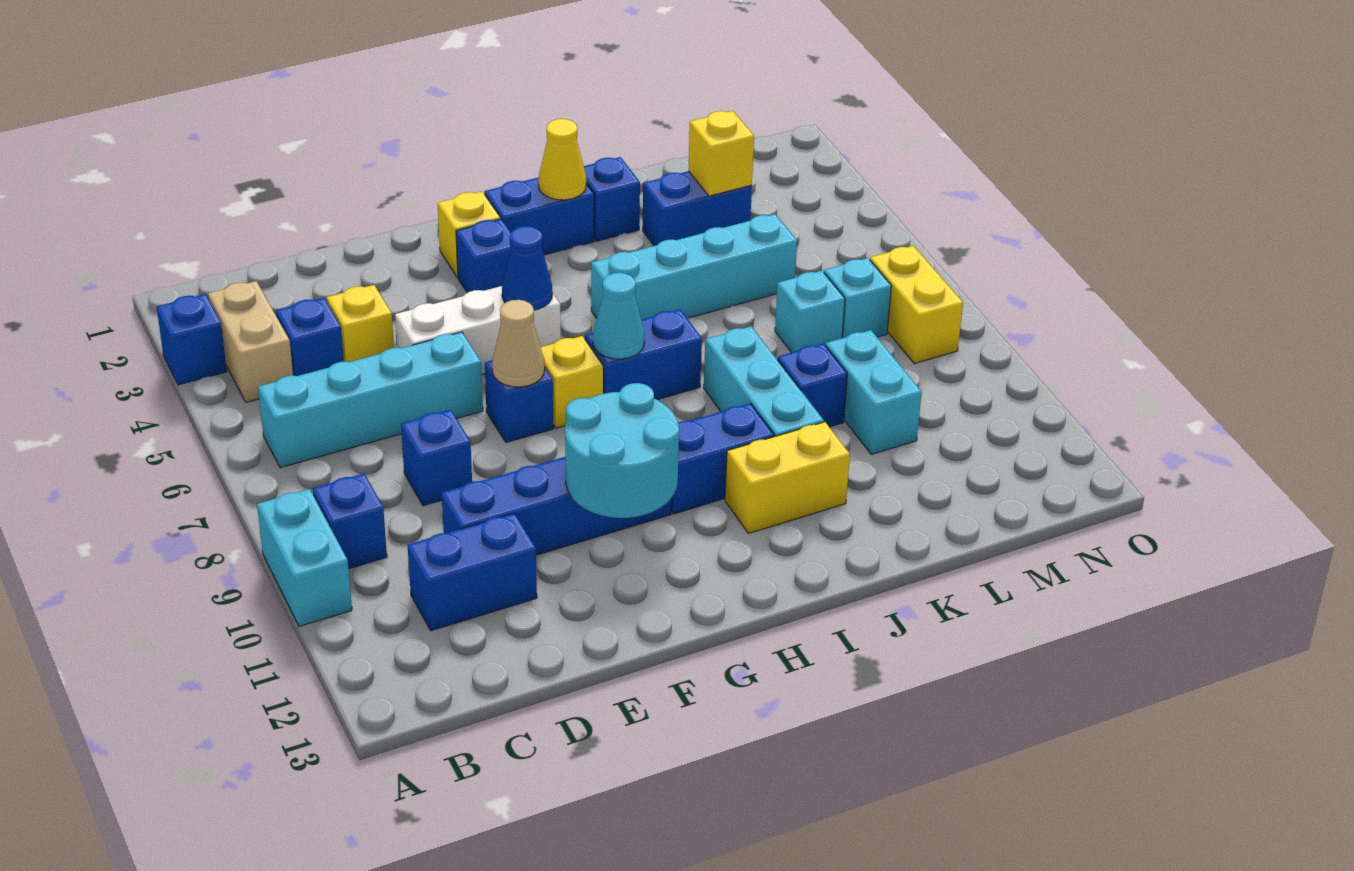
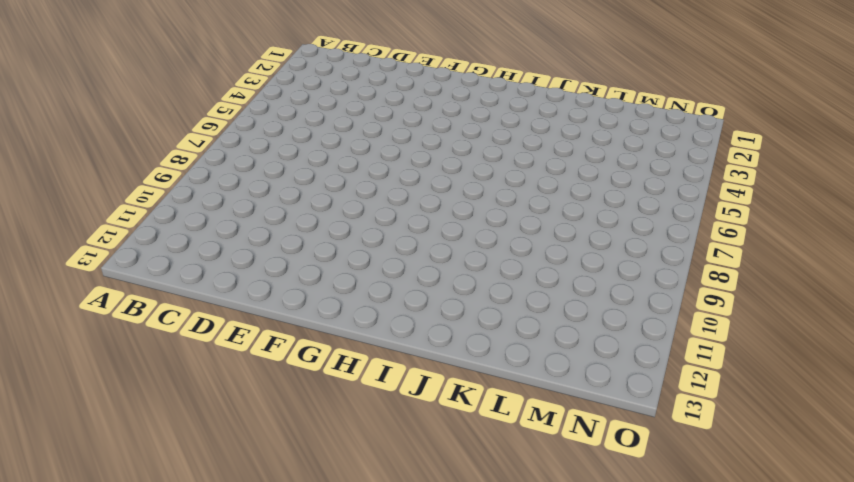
none -> blue 1x1 brick [157,294,227,385]
none -> cyan 1x2 brick [257,489,352,626]
none -> tan 1x2 brick [208,281,293,402]
none -> cyan 1x4 brick [258,332,483,468]

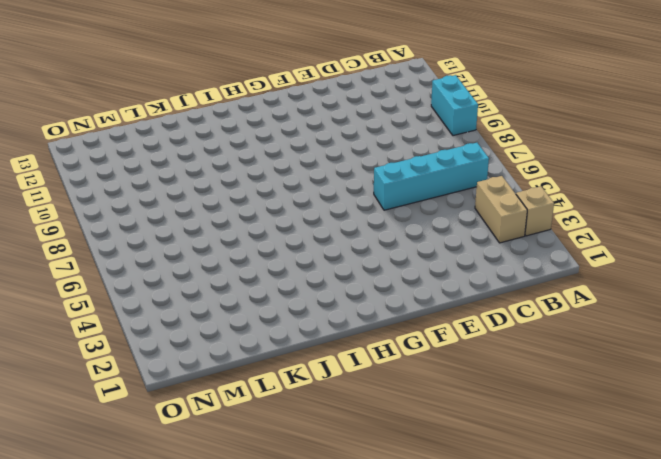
tan 1x1 brick [516,186,554,236] -> blue 1x1 brick [157,294,227,385]
none -> blue 1x1 brick [312,474,387,569]
none -> blue 1x1 brick [276,298,344,376]
none -> blue 1x2 brick [408,513,537,631]
none -> yellow 1x1 brick [327,285,394,362]

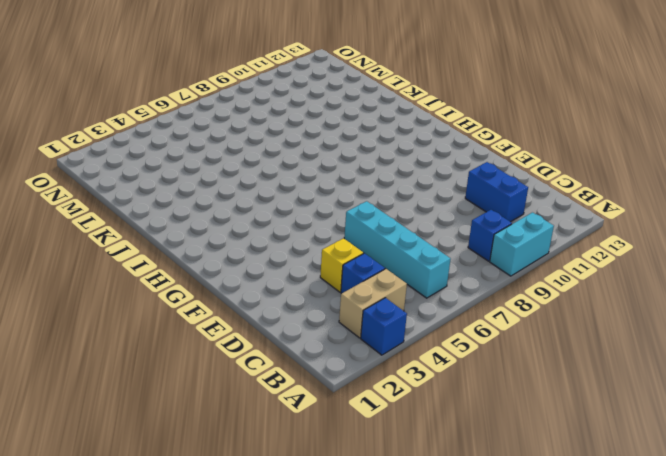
none -> blue 1x1 brick [401,410,472,506]
none -> blue 1x4 brick [442,457,671,555]
none -> white 1x3 brick [395,286,561,374]
none -> blue 1x1 brick [485,360,554,442]

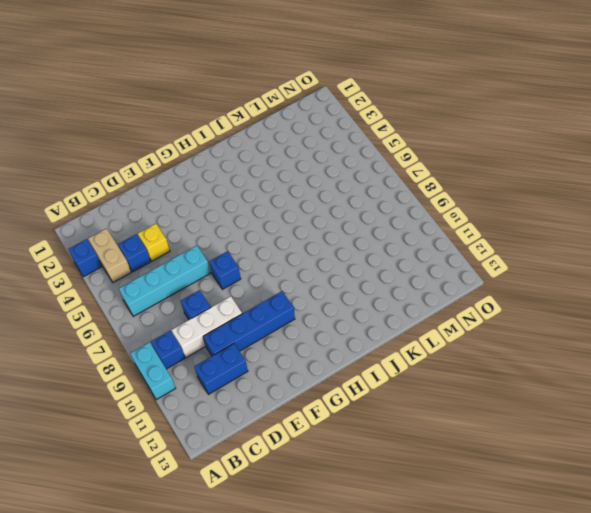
white 1x3 brick [172,296,242,358] -> white 1x3 brick moved to [395,286,561,374]
none -> yellow 1x1 brick [438,192,500,277]
none -> blue 1x1 brick [456,219,511,293]
none -> yellow 1x1 brick [541,336,603,428]
none -> blue 1x2 brick [485,177,594,255]

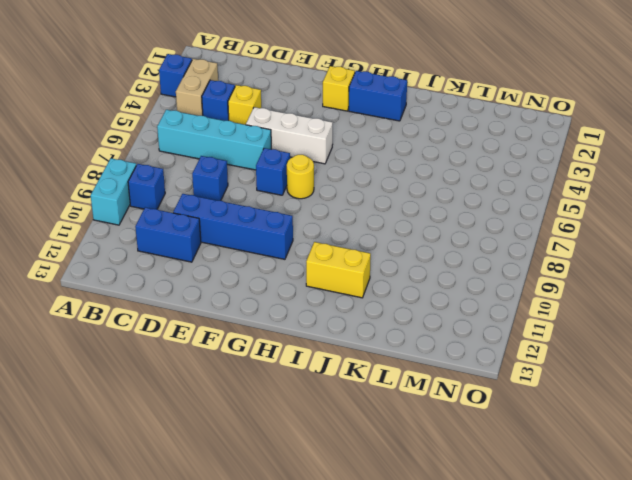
yellow 1x1 round brick [287,155,314,199] -> yellow 1x1 brick [541,336,603,428]
none -> blue 1x1 brick [456,219,511,293]
none -> blue 1x2 brick [585,309,702,400]
none -> blue 1x2 brick [671,403,774,514]
none -> cyan 1x4 brick [591,214,797,320]

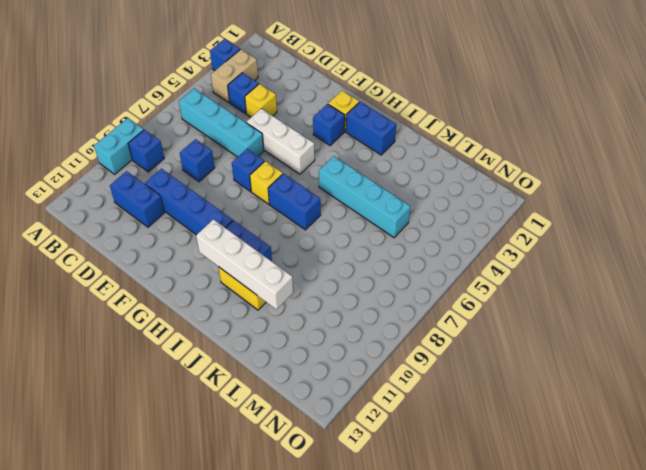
white 1x4 brick [196,219,293,309] -> none
none -> blue 1x1 brick [584,157,640,241]
none -> cyan 1x3 brick [704,326,824,437]
none -> blue 1x2 brick [643,171,752,246]
none -> blue 1x1 brick [777,344,847,427]

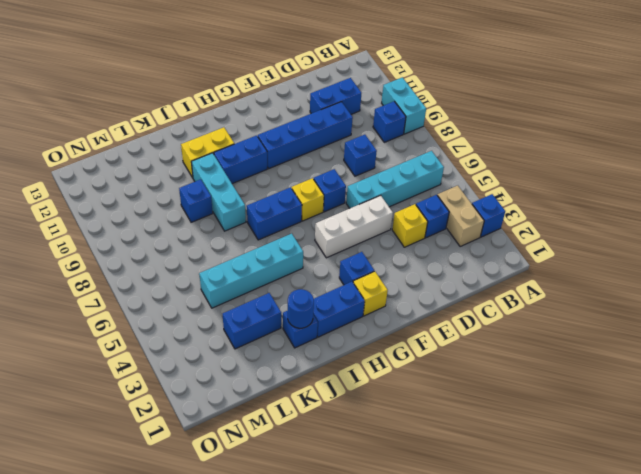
blue 1x1 round brick [288,289,314,328] -> none
none -> cyan 1x1 brick [775,271,845,353]
none -> cyan 1x2 brick [826,330,922,454]
none -> cyan 1x1 brick [824,258,891,338]
none -> yellow 1x2 brick [870,246,963,363]

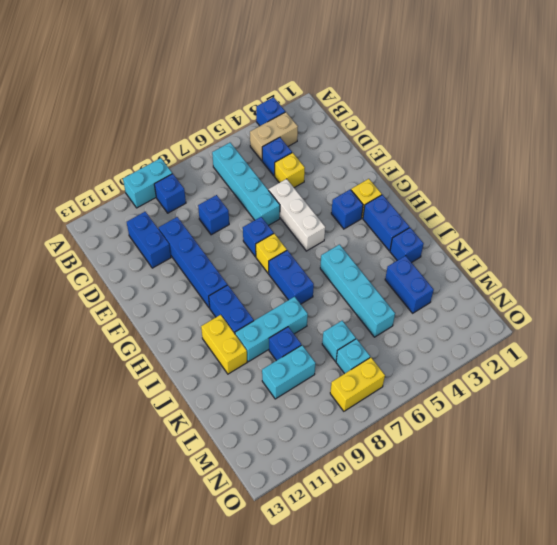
none -> tan 1x1 cone [492,300,545,387]
none -> cyan 2x2 round brick [565,383,679,518]
none -> blue 1x1 cone [502,226,552,310]
none -> cyan 1x1 cone [593,273,644,359]

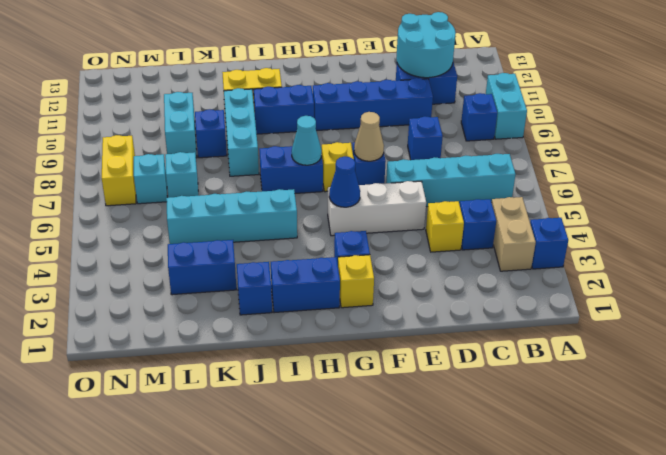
cyan 2x2 round brick [396,12,456,78] -> cyan 2x2 round brick moved to [565,383,679,518]
none -> yellow 1x1 cone [539,119,586,200]
none -> yellow 1x1 brick [689,111,754,196]

